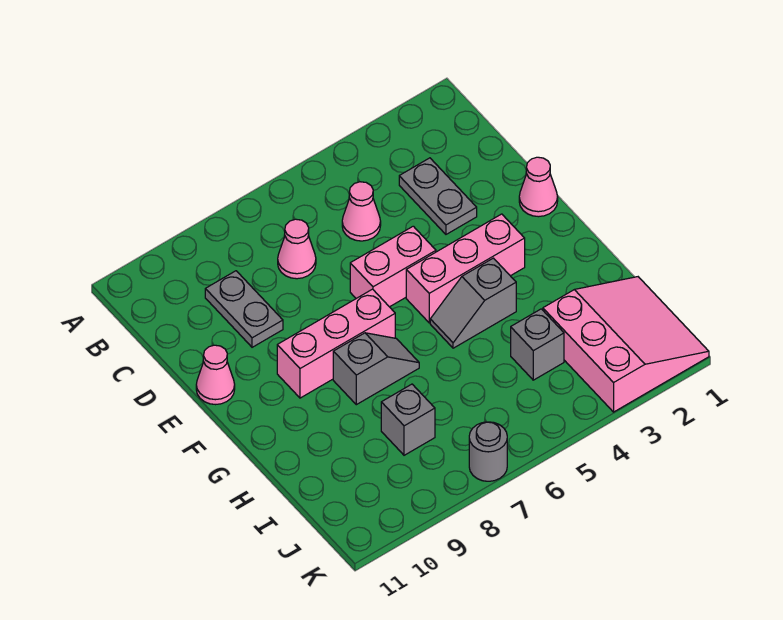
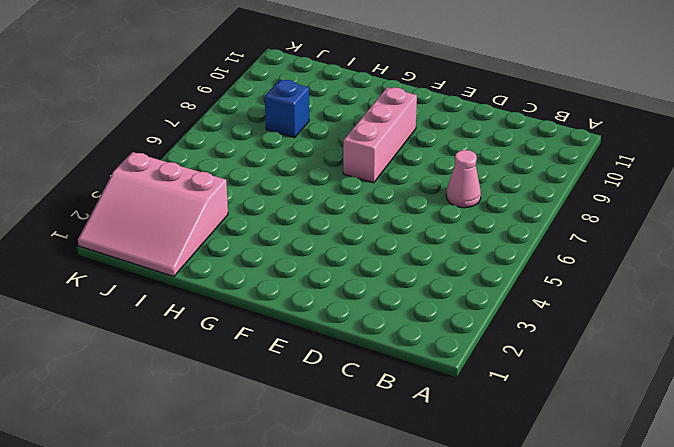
blue 1x1 brick [265,80,309,138] -> grey 1x1 brick [381,384,435,455]
none -> grey 1x2 plate [399,158,477,234]
none -> pink 1x1 cone [342,182,381,241]
none -> grey 1x2 plate [205,271,283,347]

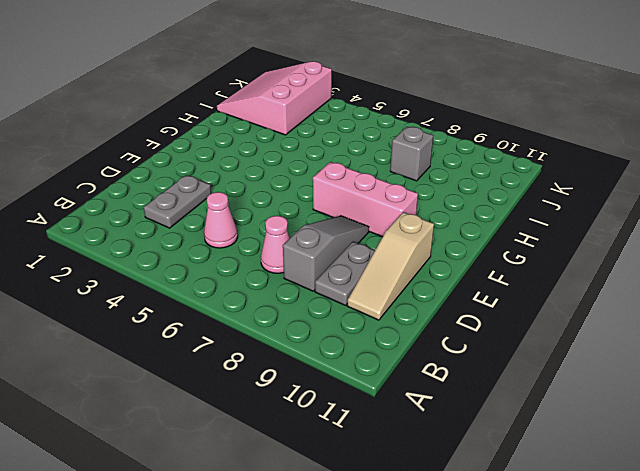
grey 1x3 slope [283,216,369,291] -> none
tan 1x3 slope [347,212,434,320] -> none
none -> pink 1x1 cone [519,157,558,217]
none -> pink 1x2 brick [350,226,436,307]
none -> pink 1x1 cone [196,345,235,405]

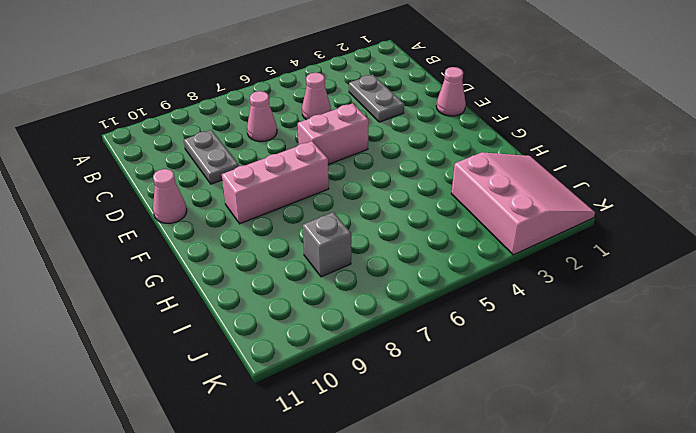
none -> pink 1x3 brick [406,214,525,323]
none -> grey 1x2 slope [430,258,516,348]
none -> grey 1x2 slope [333,333,419,405]

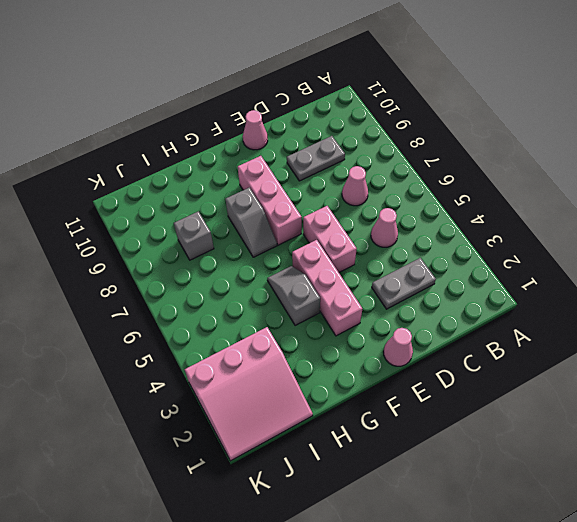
none -> grey 1x1 brick [511,309,564,380]
none -> grey 1x1 round brick [469,422,507,481]

